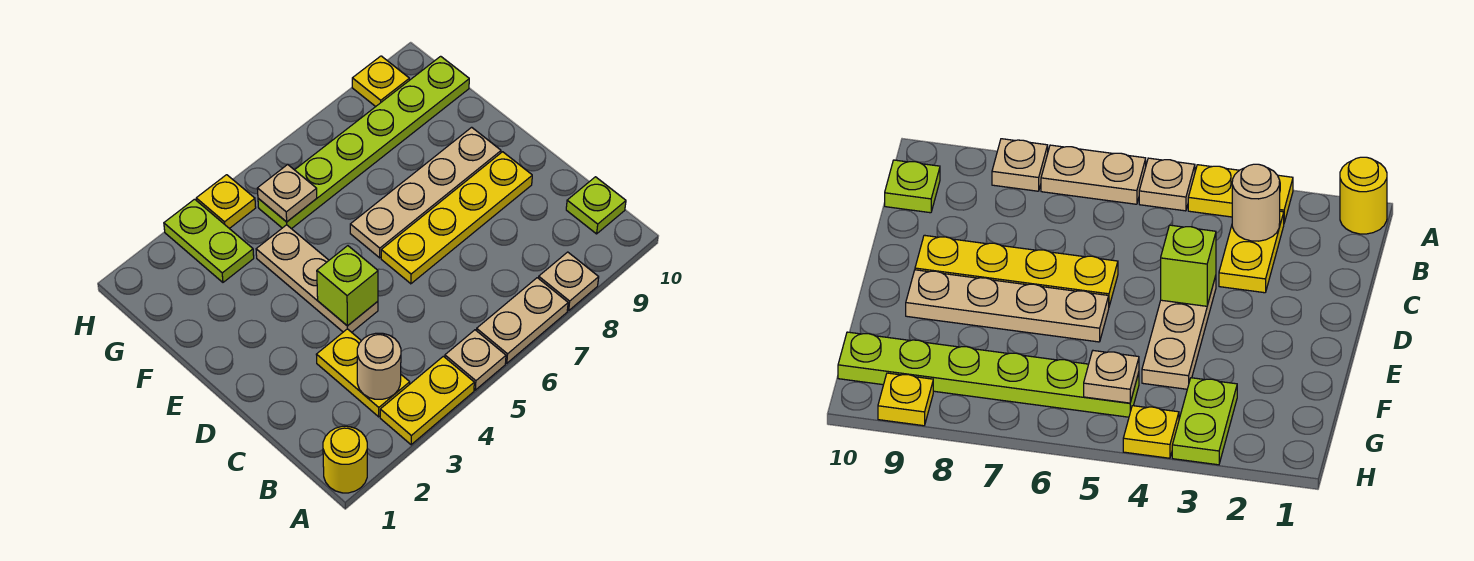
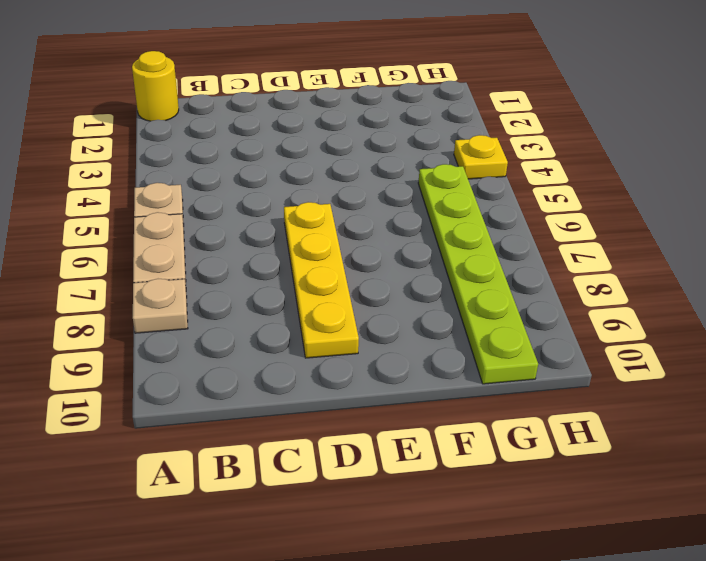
none -> yellow 1x2 plate [380,356,474,445]
none -> yellow 1x2 plate [316,329,410,417]
none -> lime 1x1 plate [566,177,626,234]

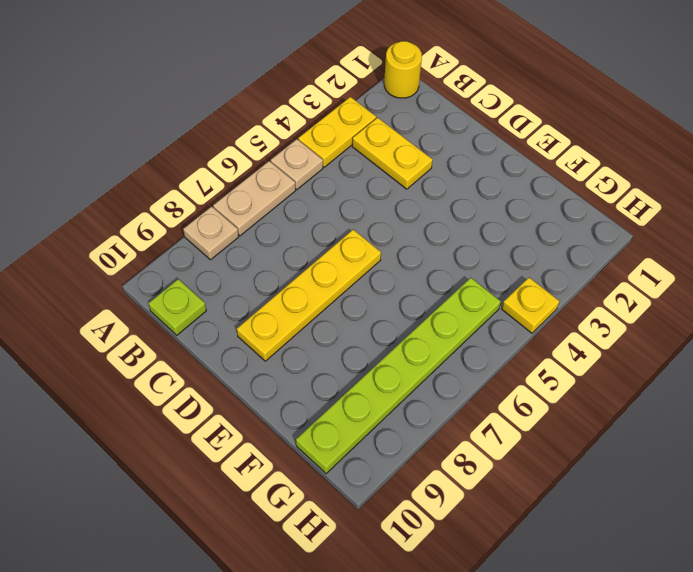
none -> tan 1x3 plate [256,225,378,332]
none -> tan 1x4 plate [350,127,501,258]
none -> lime 1x2 plate [164,199,254,282]

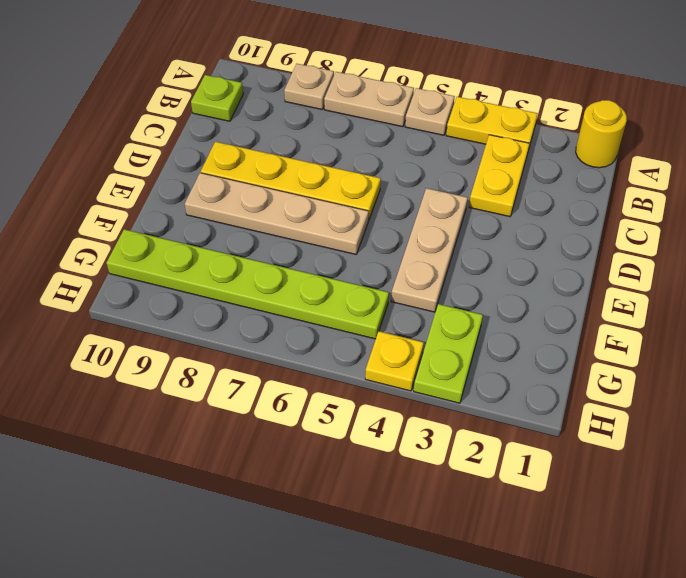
none -> yellow 1x1 plate [352,56,409,107]
none -> tan 1x1 round brick [357,333,401,399]
none -> lime 1x1 brick [317,246,378,326]

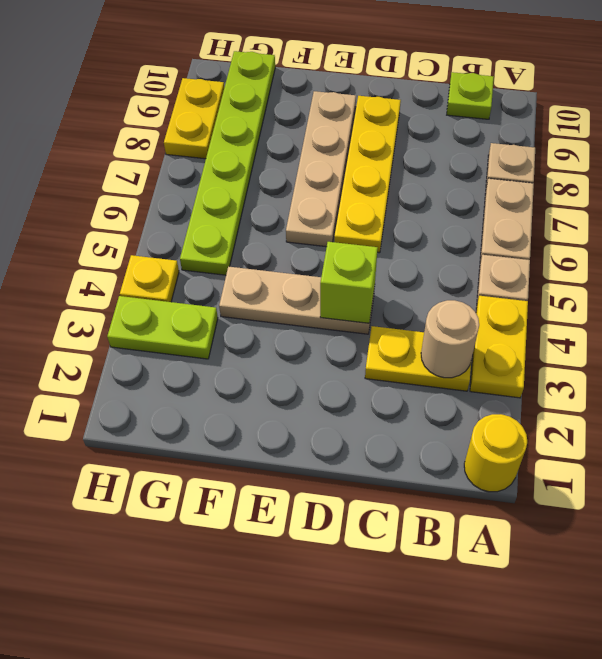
yellow 1x2 plate [164,78,224,159] -> yellow 1x1 plate [352,56,409,107]
none -> tan 1x1 plate [257,164,317,222]

